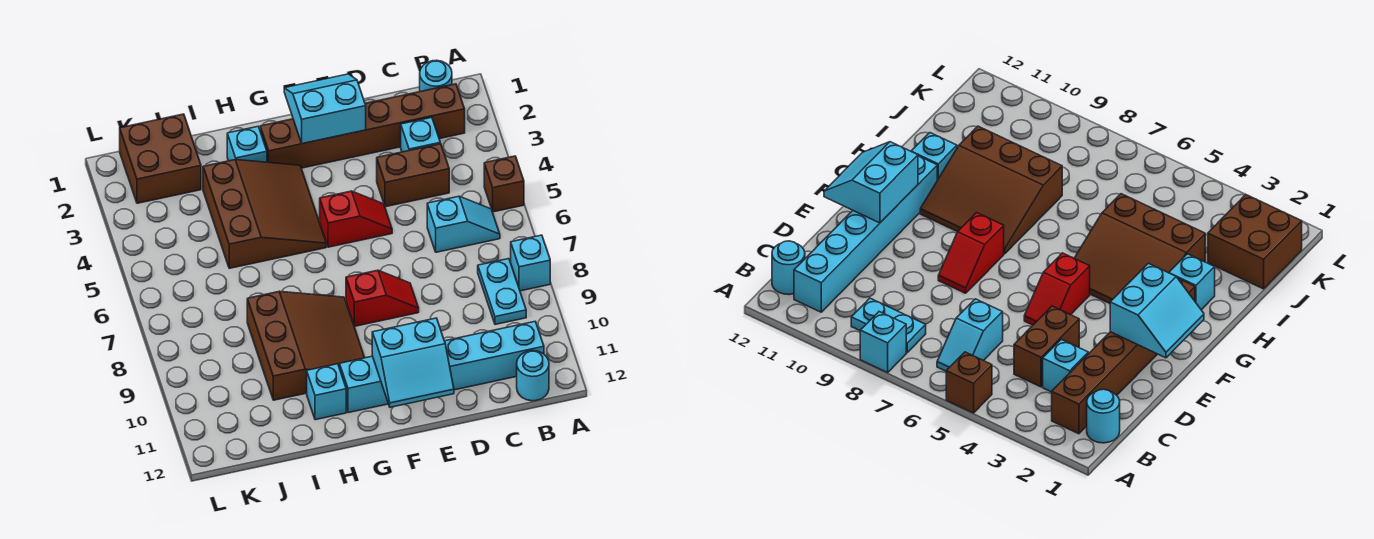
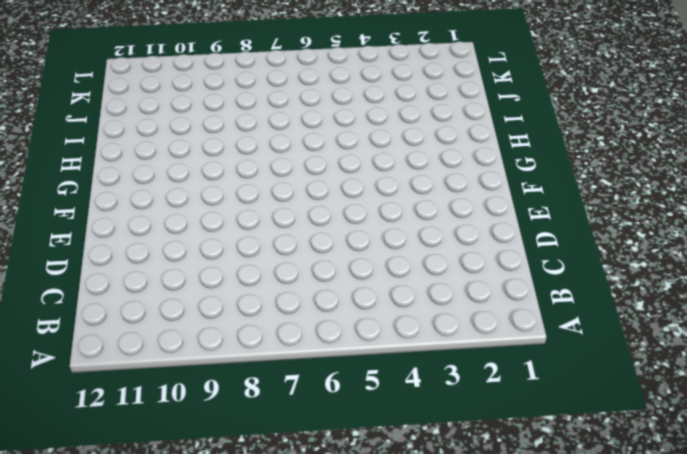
none -> brown 1x1 brick [484,156,524,212]
none -> cyan 1x1 brick [511,235,550,291]
none -> cyan 1x1 round brick [420,60,452,92]

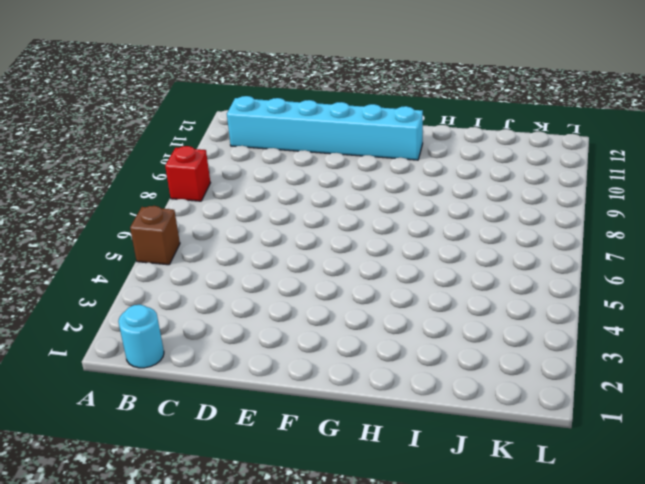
red 1x1 brick [165,146,210,201] -> cyan 1x1 brick [511,235,550,291]
none -> brown 1x6 brick [260,84,465,168]
none -> cyan 1x2 slope [427,196,500,252]
none -> cyan 1x2 plate [478,259,526,325]

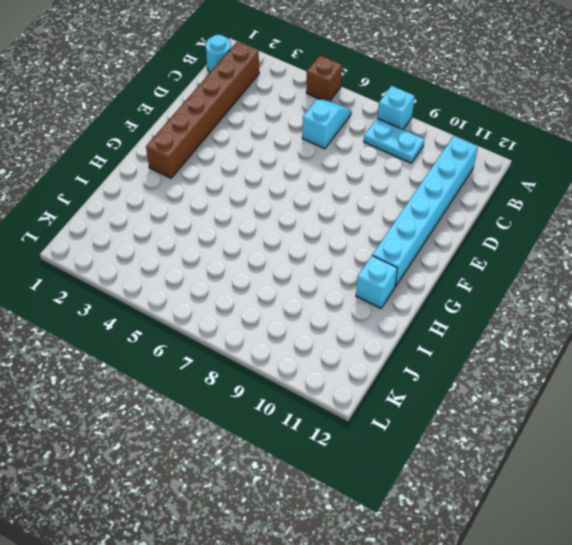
none -> cyan 1x1 round brick [517,351,549,401]
none -> cyan 1x1 brick [401,117,440,152]
none -> brown 1x2 brick [377,144,449,207]

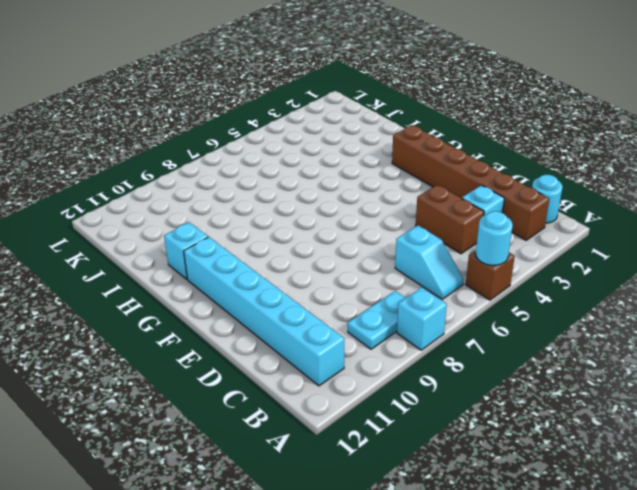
cyan 1x1 round brick [476,211,513,265] -> cyan 1x1 round brick moved to [517,351,549,401]
none -> red 1x2 slope [320,191,392,247]
none -> red 1x2 slope [346,270,419,326]
none -> brown 3x3 slope [203,160,326,268]

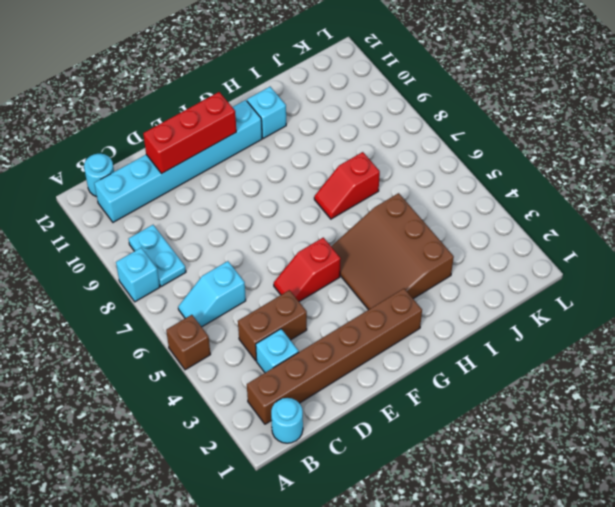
red 1x3 brick [143,92,236,174] -> cyan 2x2 slope [372,318,454,407]
red 1x2 slope [314,152,380,219] -> red 1x2 slope moved to [346,270,419,326]
none -> brown 3x3 slope [247,291,365,400]
none -> cyan 1x1 brick [227,127,267,162]
none -> brown 2x2 brick [120,114,201,203]

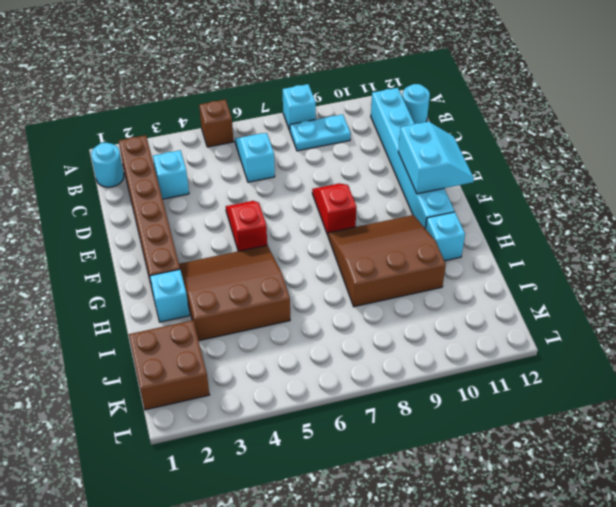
none -> brown 1x2 brick [377,144,449,207]
none -> cyan 2x2 slope [284,74,366,144]

